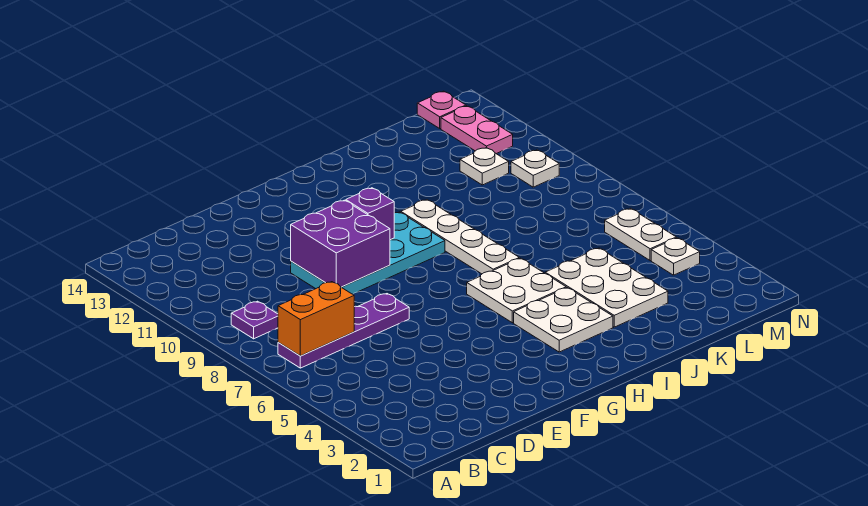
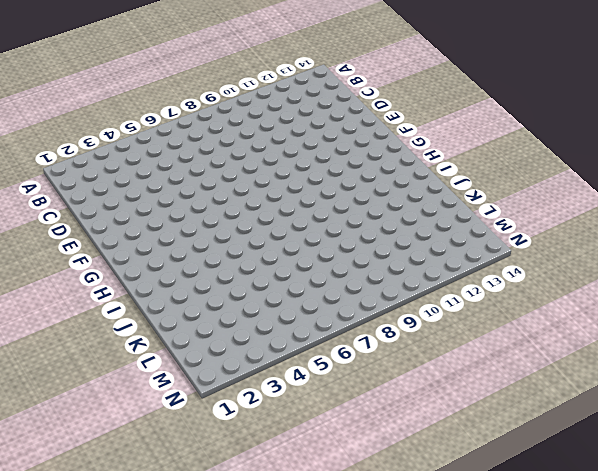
none -> purple 1x4 plate [278,294,409,368]
none -> purple 1x1 plate [231,301,278,339]
none -> cyan 2x4 plate [291,212,445,294]

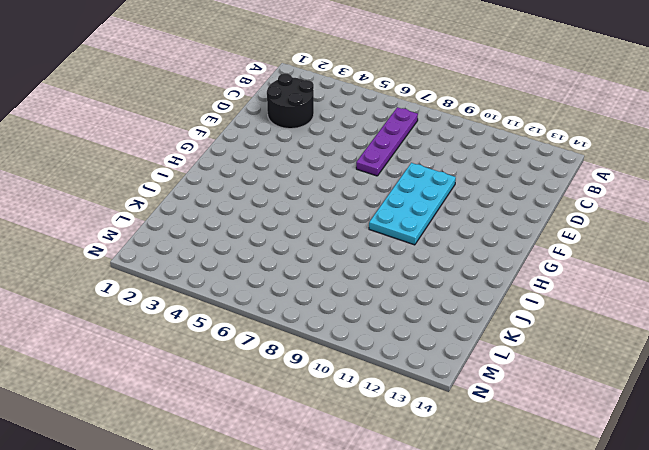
black 2x2 round brick [267,74,314,129] -> none
none -> purple 1x1 plate [231,301,278,339]
none -> white 2x2 plate [514,288,613,352]
none -> white 2x2 plate [467,258,566,323]

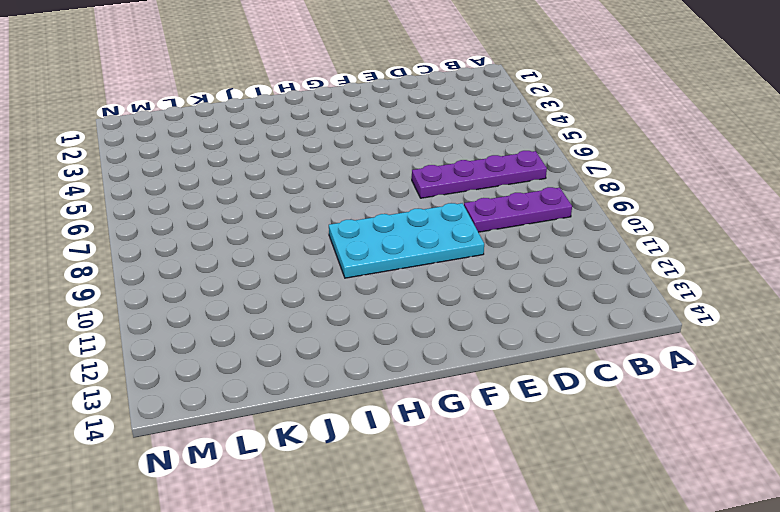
purple 1x3 plate [464,187,572,232] -> purple 1x1 plate [231,301,278,339]
none -> white 2x2 plate [514,288,613,352]
none -> white 2x2 plate [467,258,566,323]
none -> white 1x4 plate [401,200,519,274]

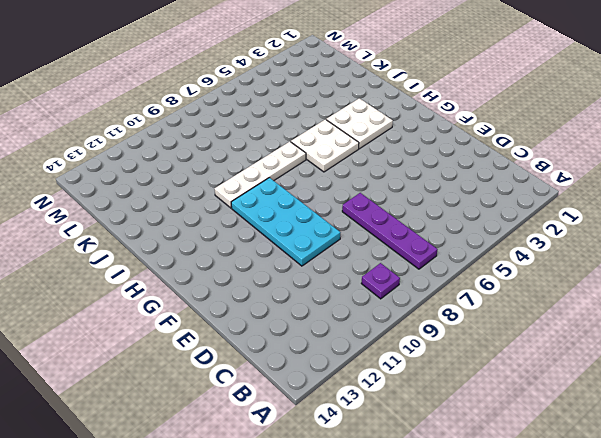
none -> white 2x3 plate [545,248,668,327]
none -> white 1x1 plate [460,148,509,185]
none -> white 1x1 plate [651,238,700,275]

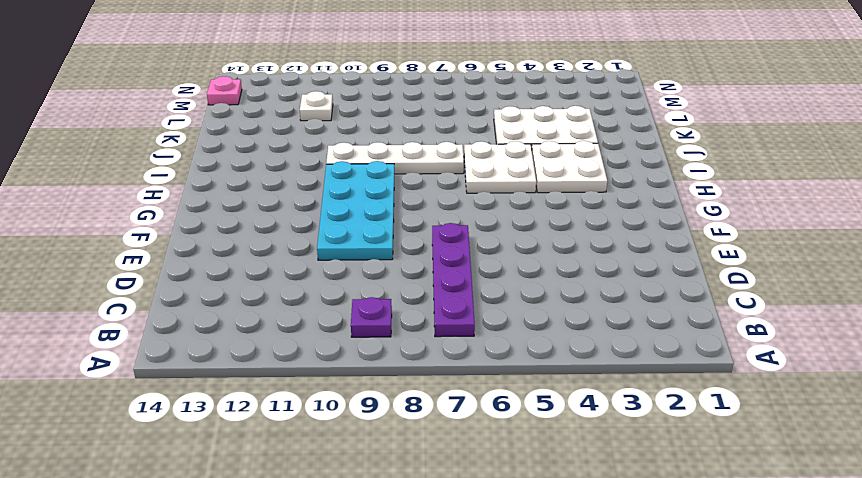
none -> white 1x1 plate [651,238,700,275]
none -> white 1x2 plate [605,208,676,261]
none -> white 1x1 plate [511,150,559,187]

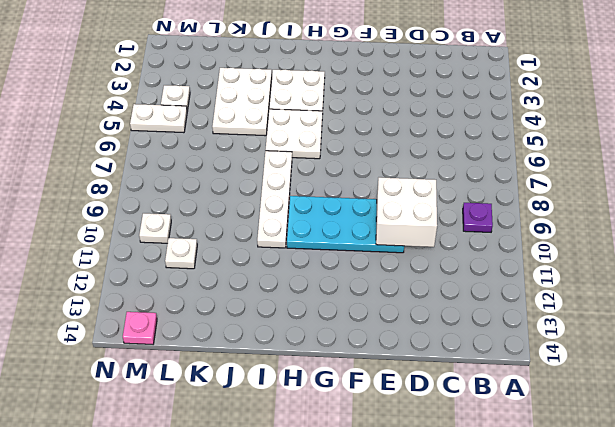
white 2x2 brick [376,177,437,247] -> purple 2x2 brick [291,200,390,287]
white 1x2 plate [130,104,187,133] -> white 1x2 plate turned to [605,208,676,261]
none -> purple 1x4 plate [278,294,409,368]
none -> pink 1x2 plate [441,106,513,154]
none -> orange 1x2 brick [278,282,354,356]

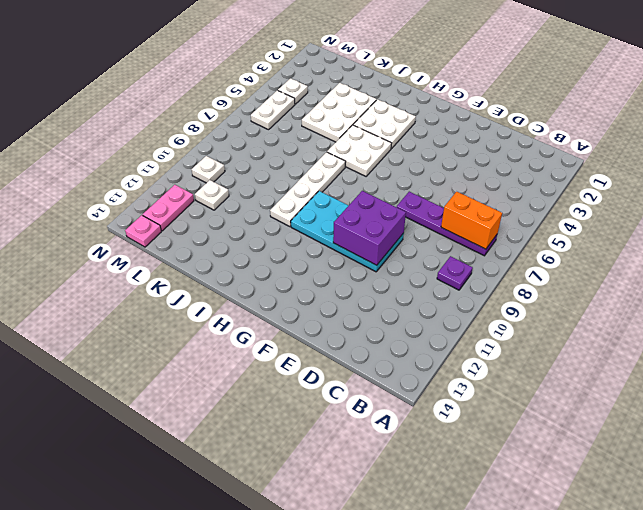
none -> purple 1x1 brick [346,188,394,240]

